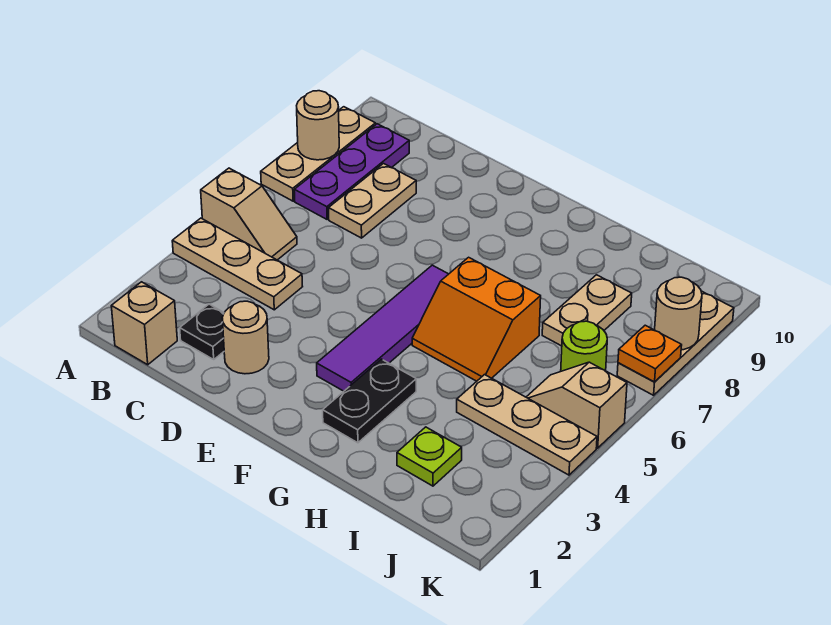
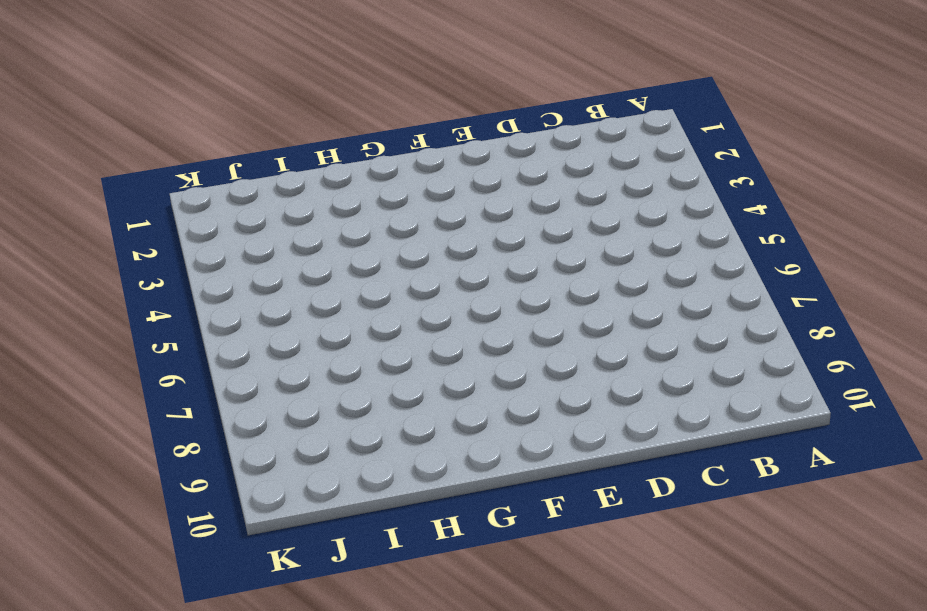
none -> tan 1x3 plate [172,218,303,310]
none -> tan 1x2 slope [201,168,297,260]
none -> tan 1x3 plate [261,107,376,201]

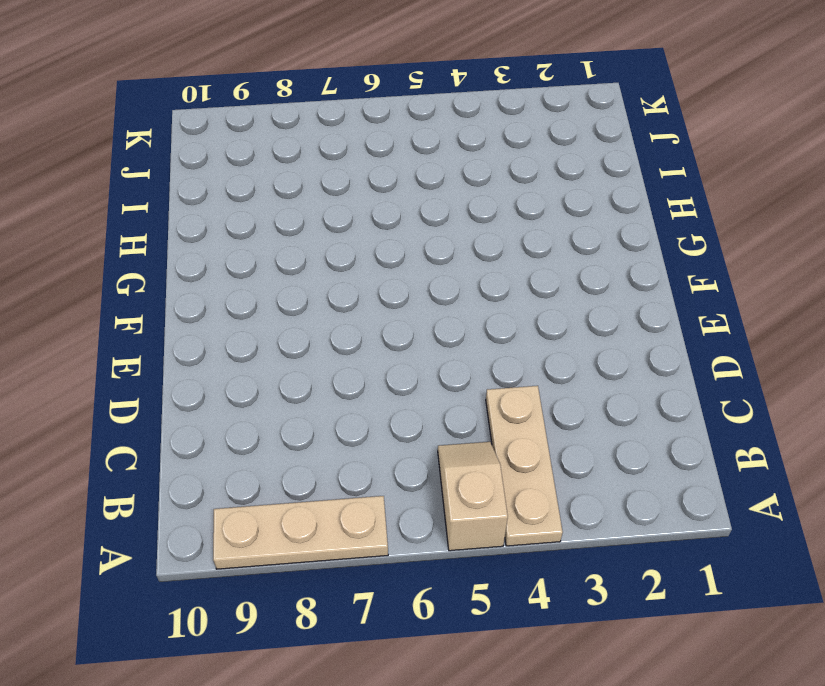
none -> tan 1x1 brick [111,282,177,365]
none -> purple 1x3 plate [294,124,409,219]
none -> black 1x1 plate [180,304,224,359]

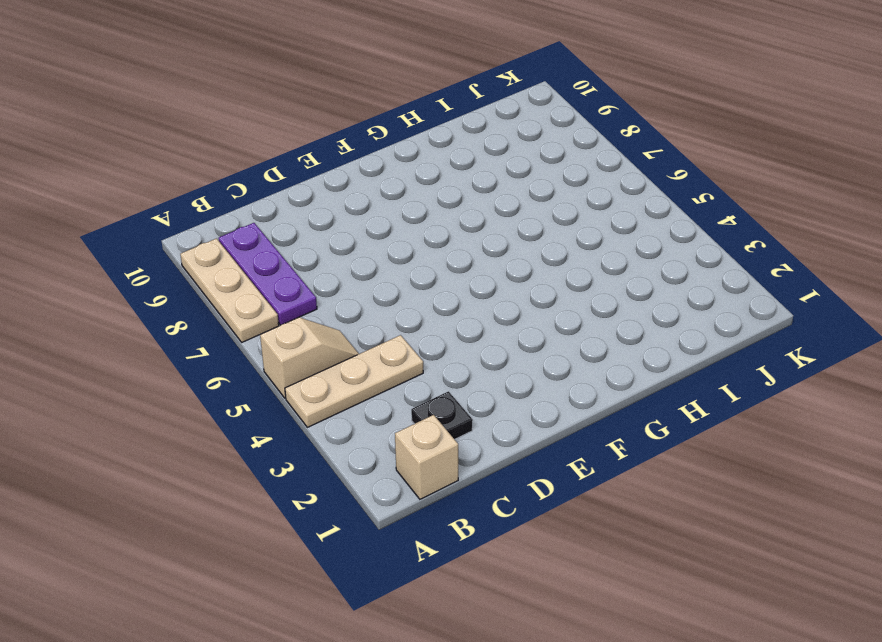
none -> tan 1x2 plate [329,164,416,238]
none -> tan 1x1 round brick [222,301,269,374]
none -> purple 1x4 tile [317,265,448,391]

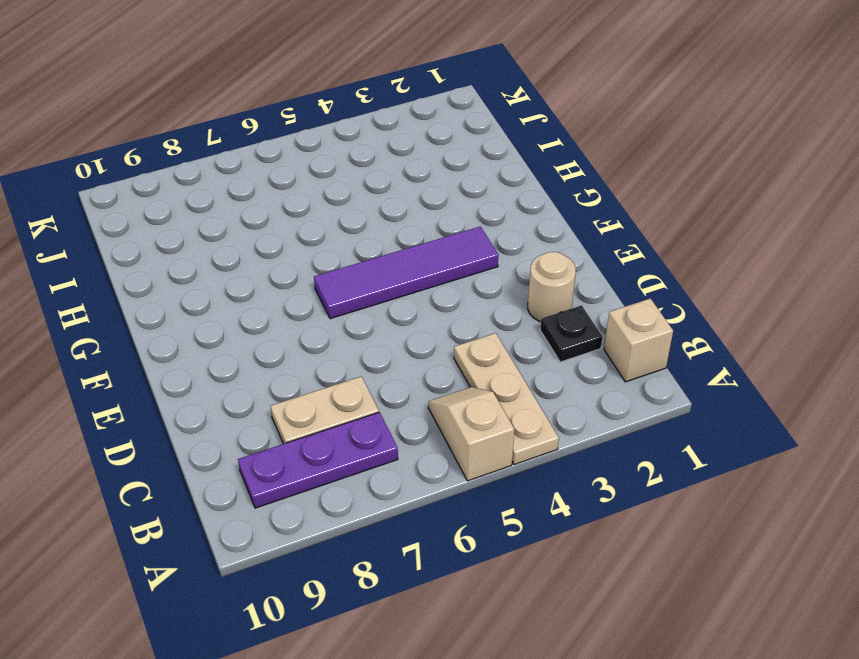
none -> tan 1x3 plate [261,107,376,201]
none -> black 1x2 plate [323,359,416,443]
none -> orange 2x2 slope [412,257,541,381]

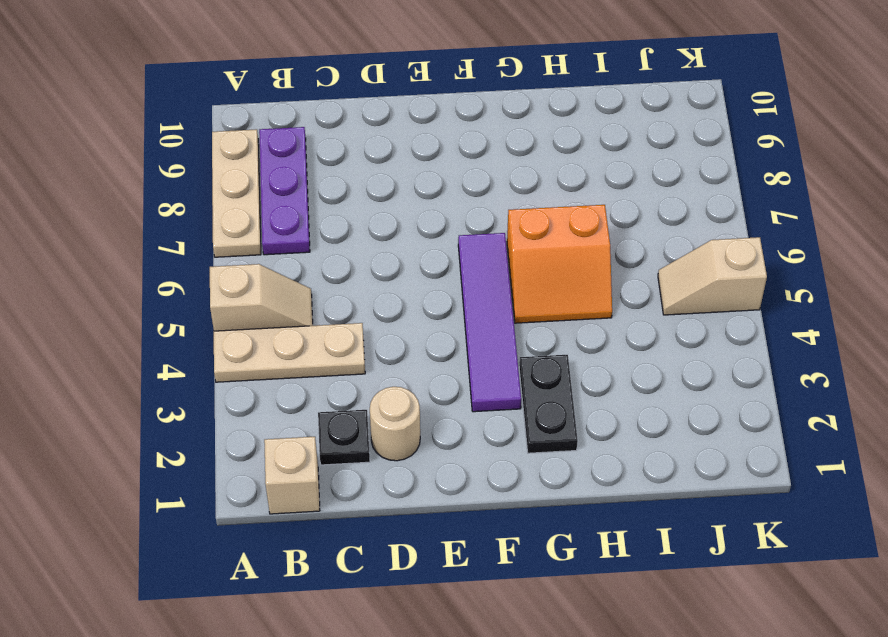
none -> tan 1x2 plate [329,164,416,238]
none -> lime 1x1 plate [397,427,462,486]
none -> tan 1x3 plate [457,375,597,475]

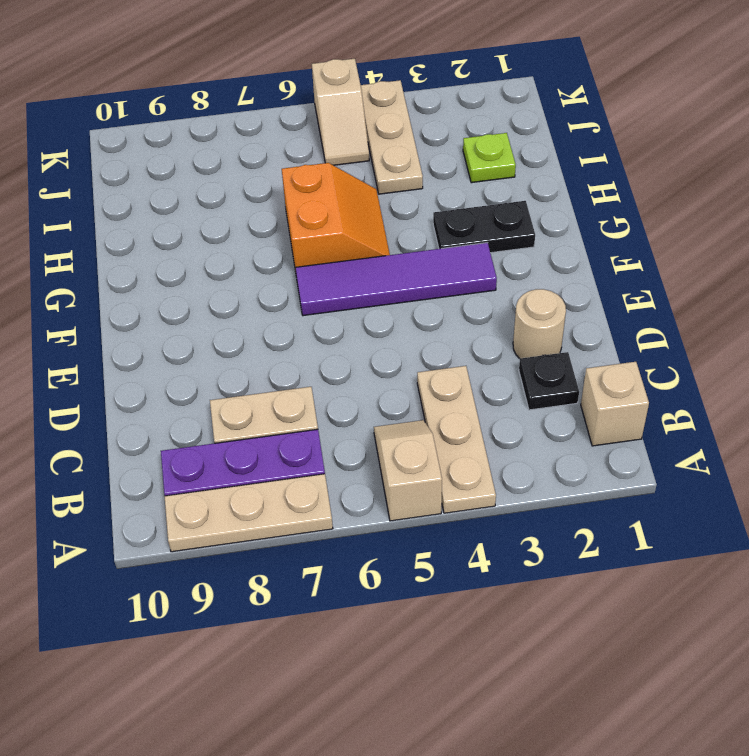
none -> tan 1x2 plate [542,275,632,346]
none -> lime 1x1 round brick [561,321,607,371]
none -> tan 1x3 plate [617,291,734,395]

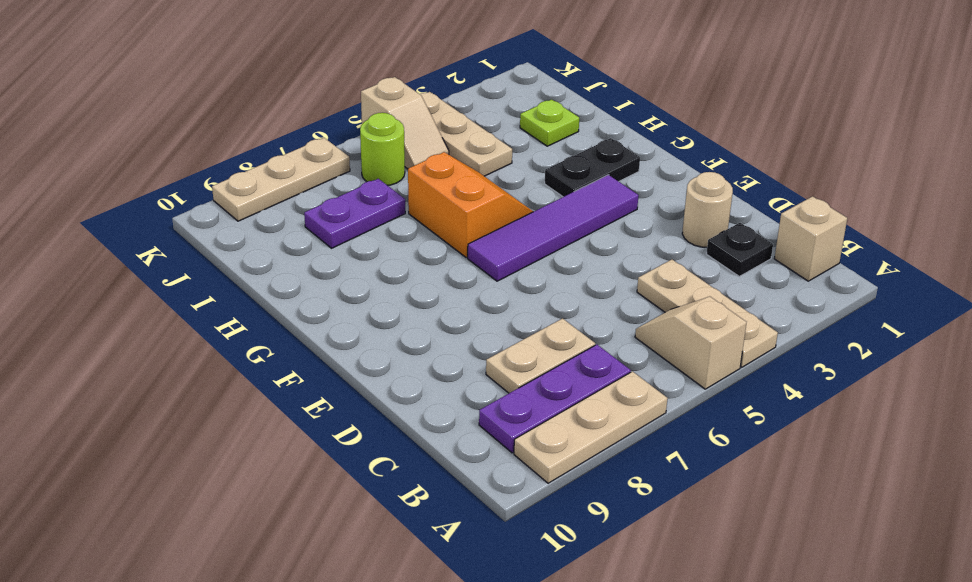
purple 1x2 plate [304,179,405,248] -> tan 1x2 plate [542,275,632,346]
none -> tan 1x1 round brick [297,91,339,160]
none -> orange 1x1 plate [618,325,682,382]
none -> tan 1x1 round brick [655,277,702,350]

